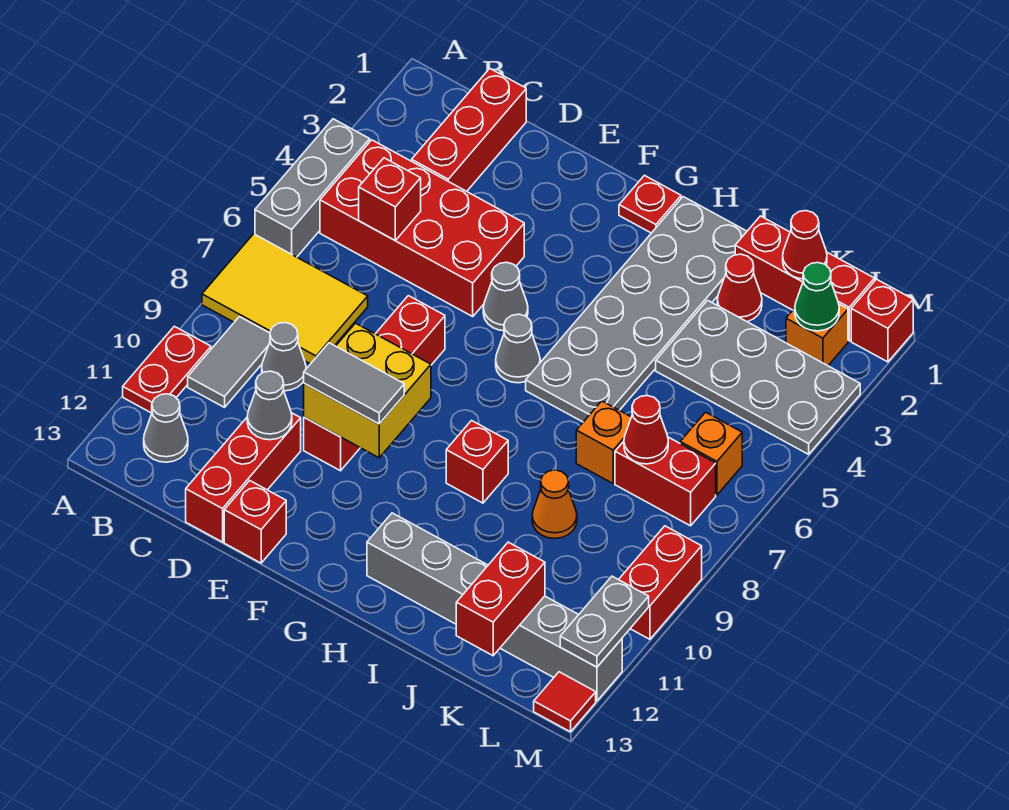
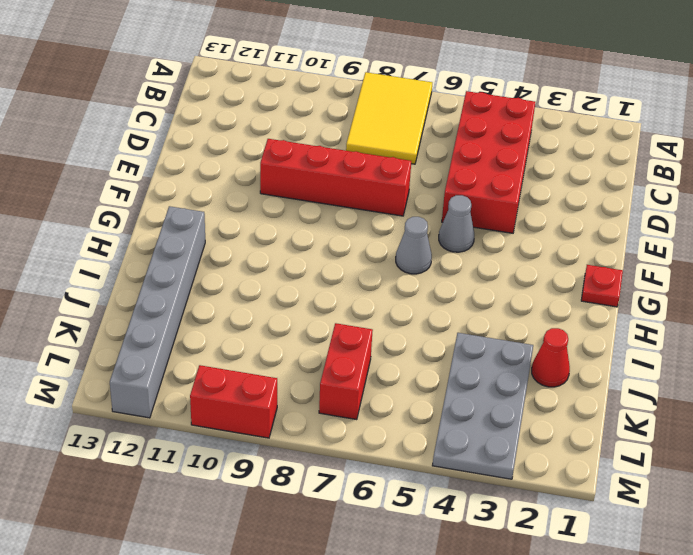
none -> grey 1x3 brick [255,119,370,257]
none -> red 1x2 plate [123,326,211,413]
none -> grey 1x2 tile [188,317,270,407]
none -> grey 1x1 cone [144,394,188,462]

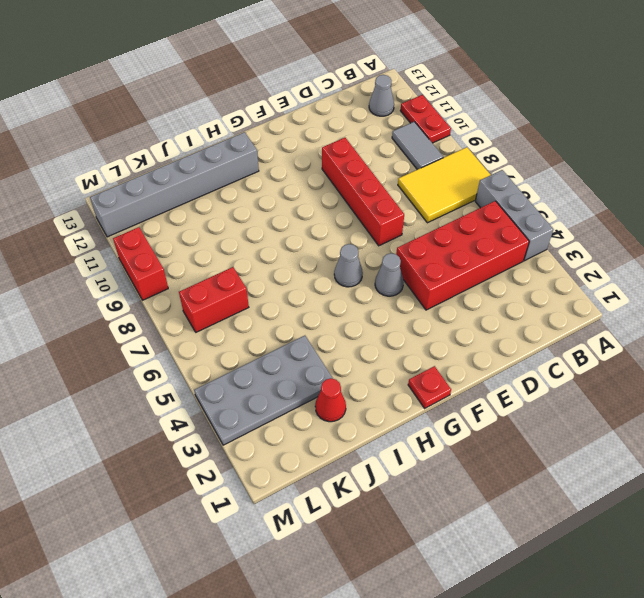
none -> red 1x3 brick [412,69,526,191]
none -> grey 1x1 cone [262,323,306,391]
none -> red 1x3 brick [186,413,301,542]
none -> red 1x1 brick [224,481,286,563]

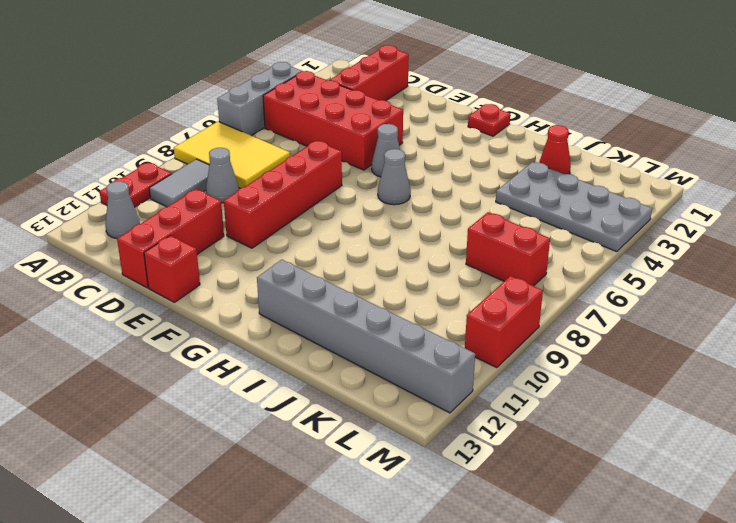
none -> grey 2x6 plate [526,197,747,422]
none -> red 1x1 brick [446,421,508,503]
none -> red 1x3 brick [735,216,875,341]
none -> orange 1x1 brick [576,401,631,483]

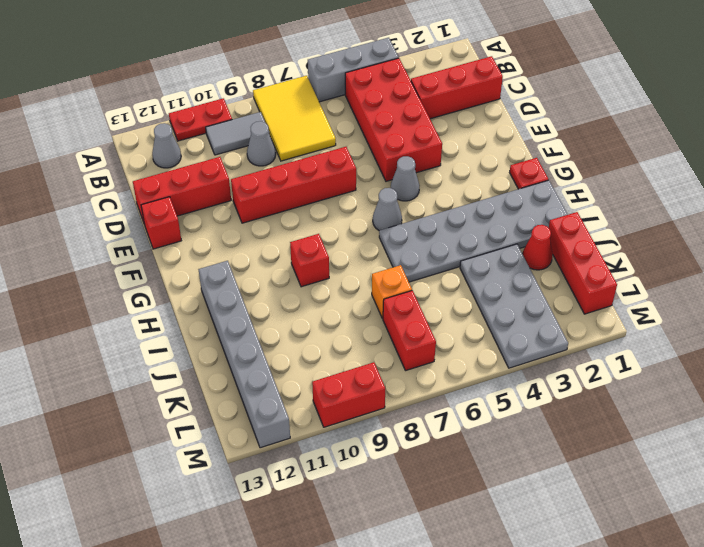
none -> orange 1x1 cone [532,470,577,539]
none -> orange 1x1 brick [786,304,848,366]
none -> orange 1x1 brick [680,412,742,495]
none -> red 1x1 brick [851,279,913,362]

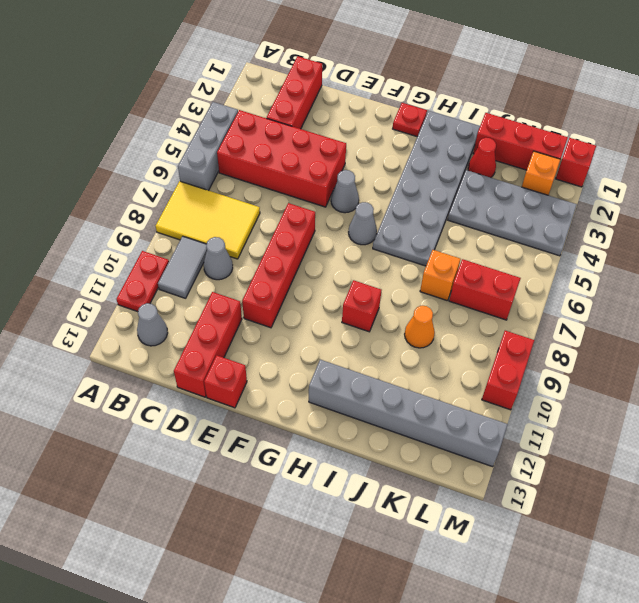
none -> orange 1x1 brick [680,412,742,495]
none -> red 1x1 tile [534,672,596,732]
none -> red 1x1 brick [359,158,421,240]
none -> grey 1x1 cone [247,371,292,440]

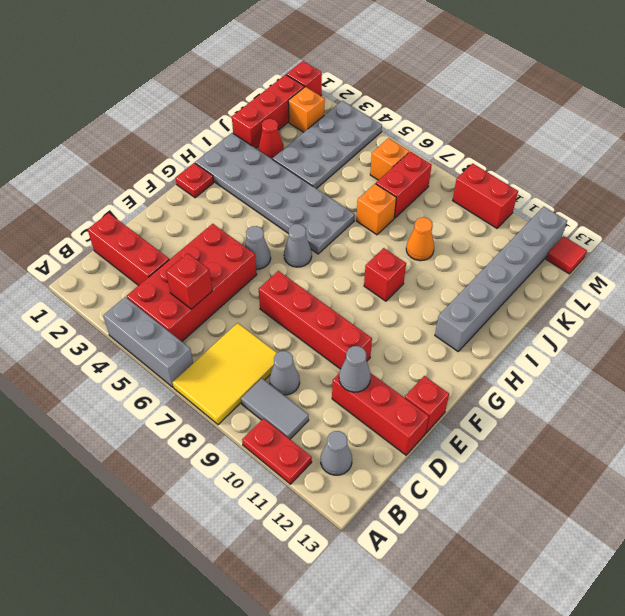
none -> yellow 2x2 brick [304,323,431,458]
none -> red 1x1 cone [783,211,827,279]
none -> red 1x1 cone [624,396,668,464]
none -> red 1x2 brick [456,542,545,656]

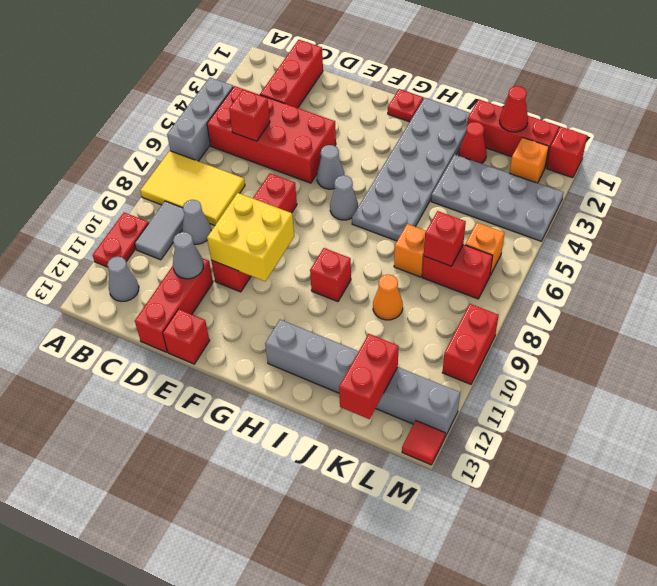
red 1x1 brick [424,211,466,266] -> red 1x1 cone [624,396,668,464]
none -> green 1x1 cone [795,263,839,331]
none -> grey 1x2 plate [560,576,649,667]
none -> grey 1x2 tile [304,343,404,424]

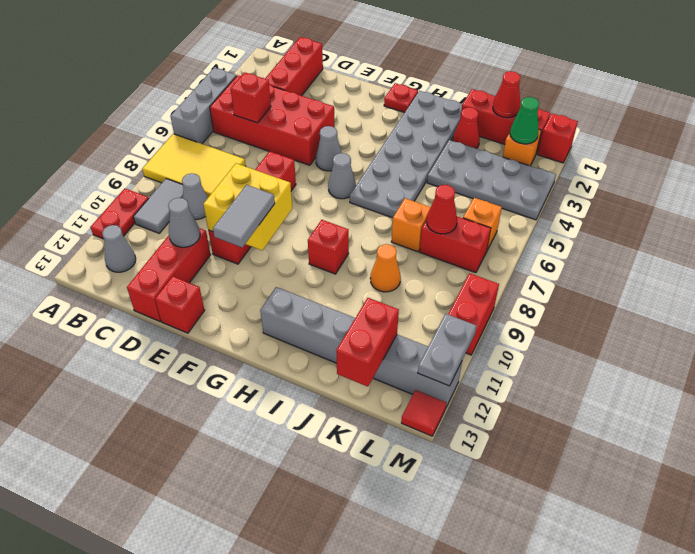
grey 1x2 tile [213,185,275,247] -> grey 1x2 tile turned to [304,343,404,424]

